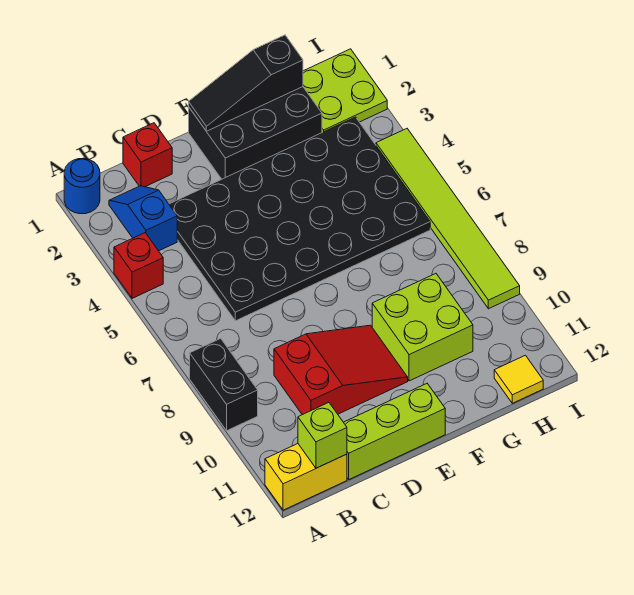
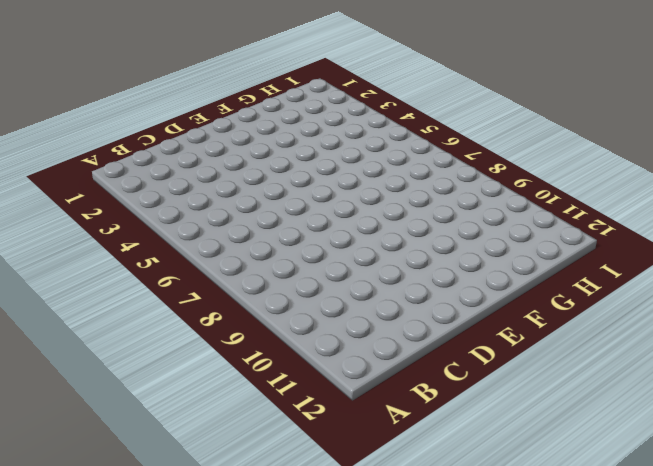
none -> blue 1x1 round brick [64,158,100,214]
none -> red 1x1 brick [114,233,163,298]
none -> black 1x2 brick [190,338,258,431]

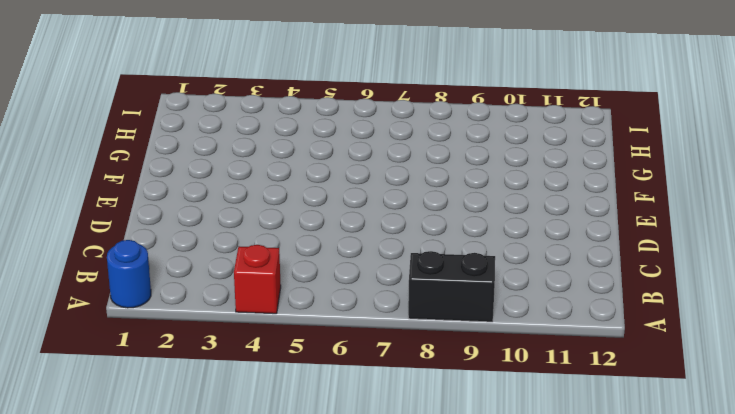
none -> yellow 1x2 brick [265,444,347,510]
none -> blue 1x2 slope [109,186,177,251]
none -> red 1x1 brick [123,123,172,187]

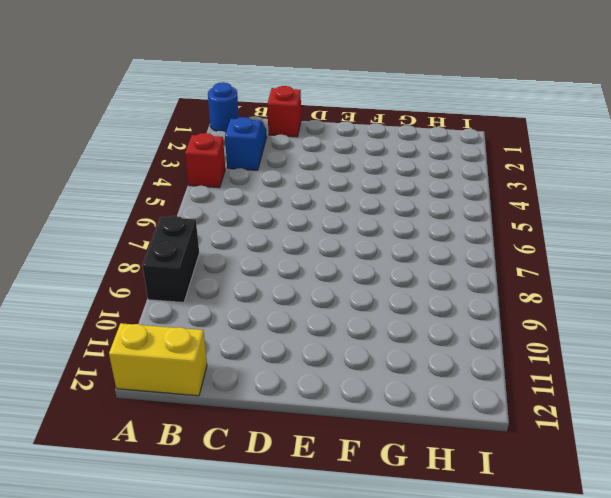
none -> black 4x6 plate [169,117,430,321]
none -> red 2x3 slope [274,325,408,415]
none -> lime 1x3 brick [344,384,445,479]

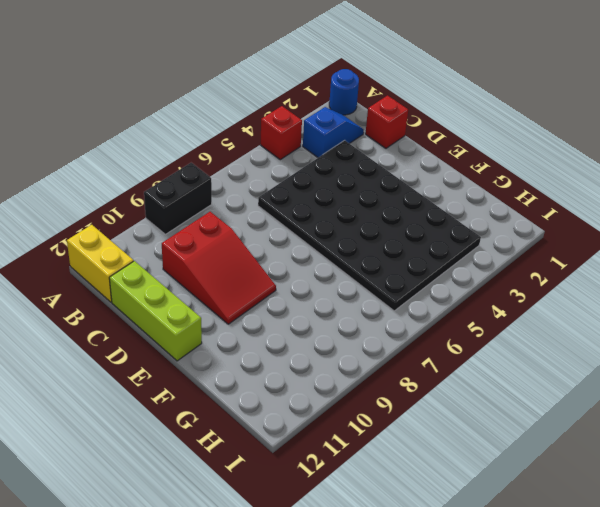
none -> black 2x3 brick [189,87,322,179]
none -> lime 2x2 brick [372,274,473,381]
none -> lime 2x2 plate [303,49,387,132]

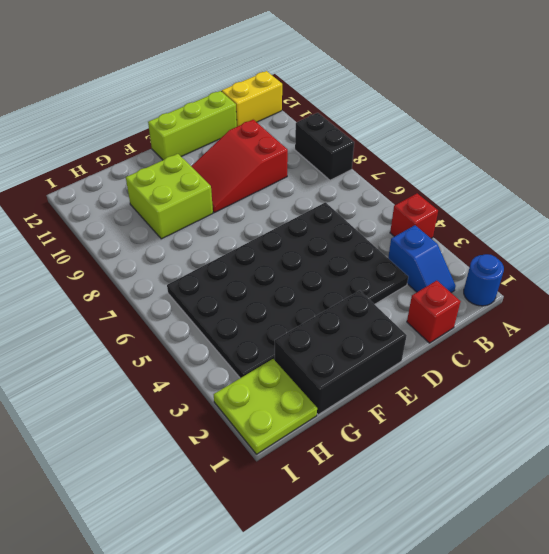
none -> yellow 1x1 tile [494,355,543,403]
none -> lime 1x6 tile [376,129,520,309]
none -> lime 1x1 brick [298,403,347,468]

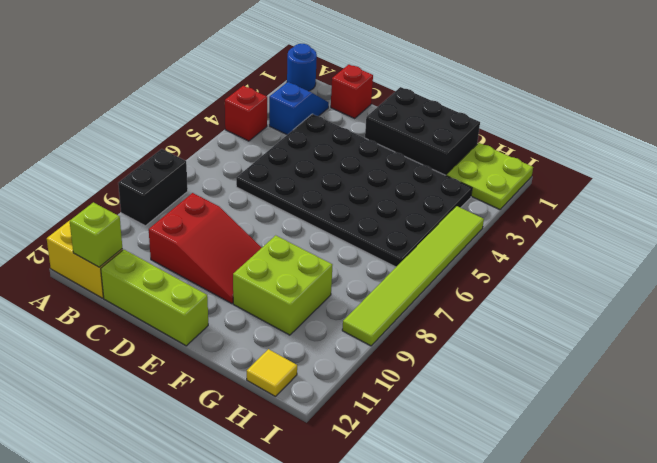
none -> black 1x3 slope [189,35,303,131]

